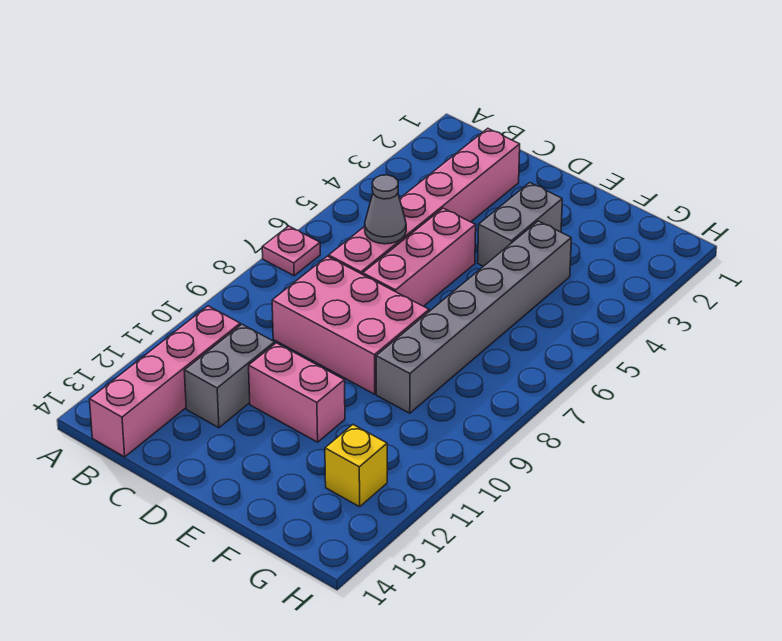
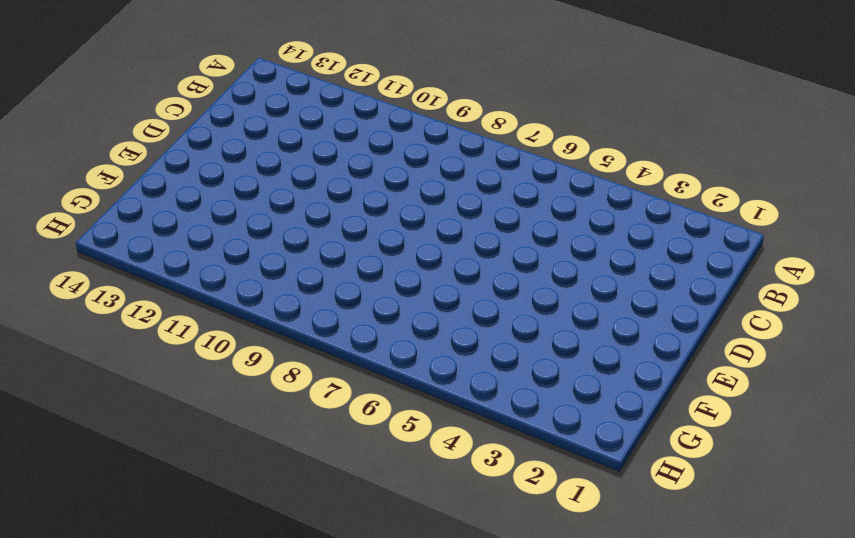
none -> pink 1x1 plate [262,226,320,276]
none -> pink 1x4 brick [90,306,240,457]

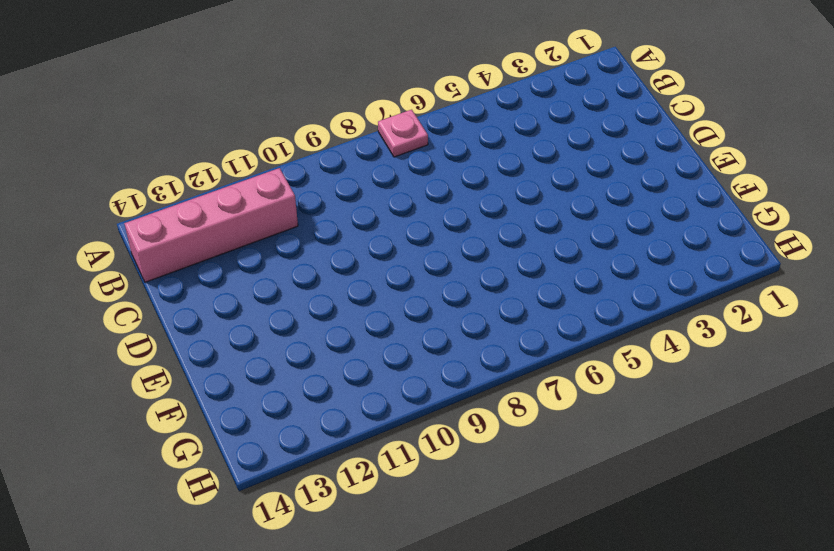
none -> pink 1x6 brick [329,128,520,274]
none -> pink 2x3 brick [272,256,429,394]

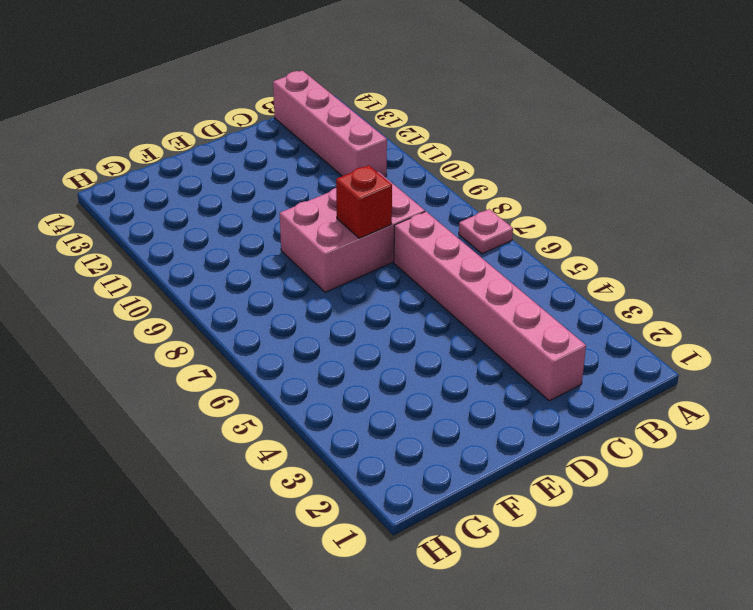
red 1x1 brick [336,166,392,238] -> none
none -> grey 1x2 brick [184,324,275,428]
none -> pink 1x3 brick [363,208,476,306]

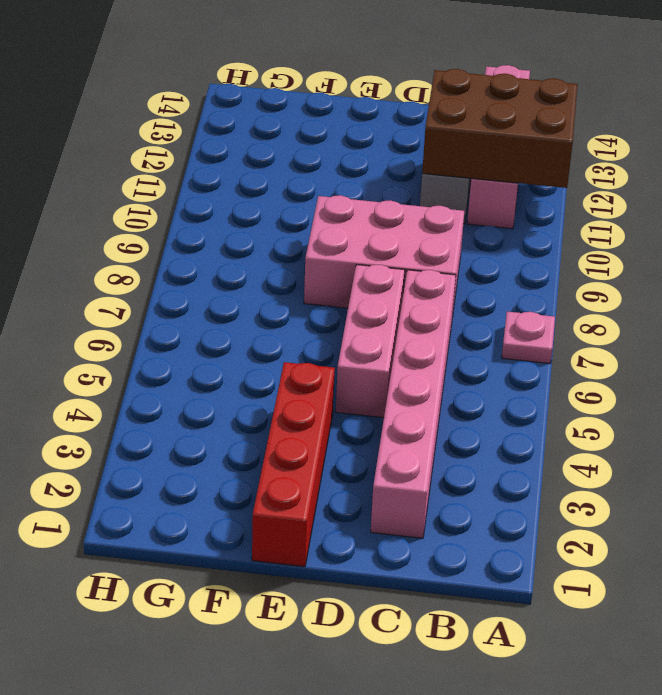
brown 2x3 brick [422,69,578,188] -> none
red 1x4 brick [252,362,335,567] -> grey 1x2 brick [478,183,562,266]
none -> pink 1x2 brick [249,343,345,442]
none -> grey 1x6 brick [376,221,571,413]

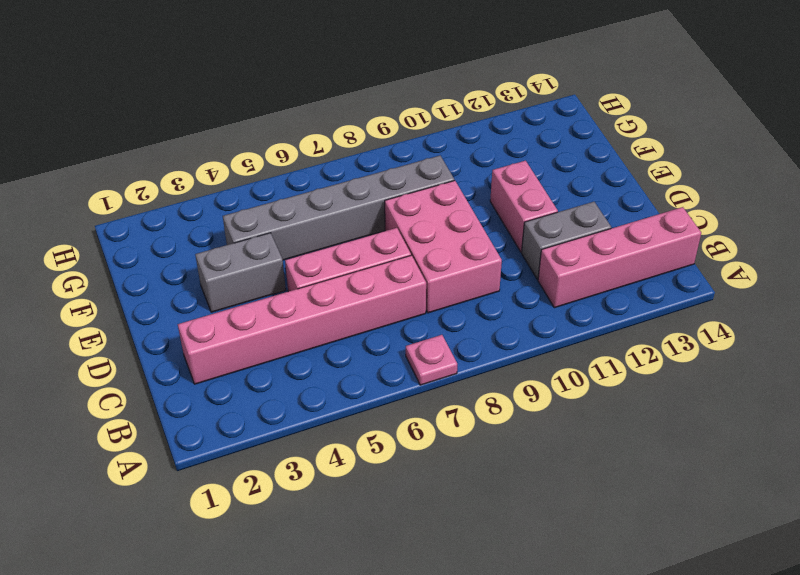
none -> yellow 1x1 brick [325,425,387,507]
none -> grey 1x1 cone [365,175,406,244]

